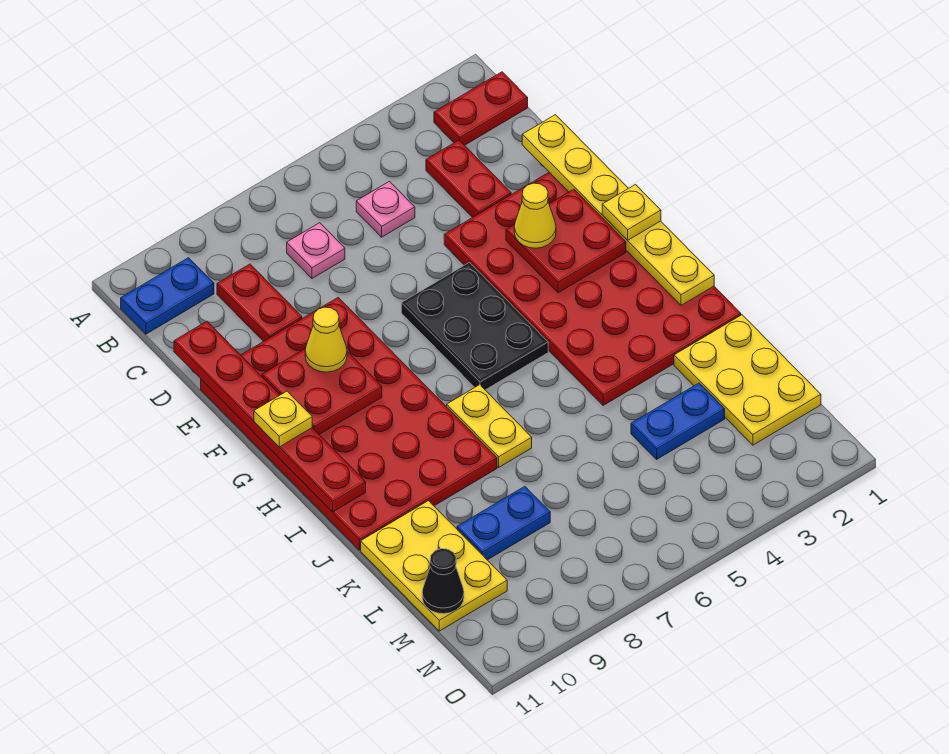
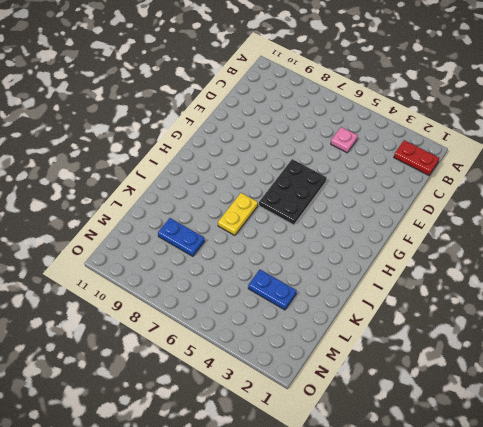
none -> blue 1x2 plate [121,258,214,334]
none -> red 1x2 plate [426,140,511,217]
none -> pink 1x1 plate [287,223,345,278]

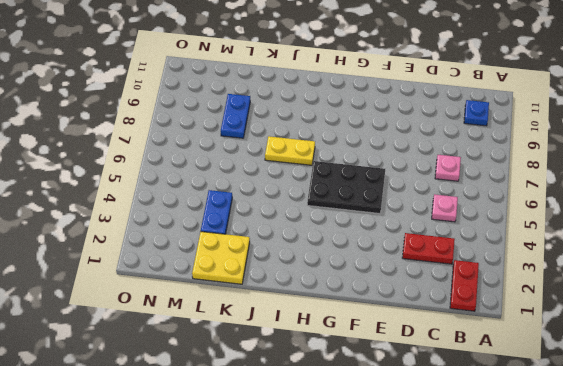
blue 1x1 plate [464,100,489,126] -> blue 1x2 plate [121,258,214,334]
yellow 2x2 plate [192,231,250,284] -> yellow 2x3 plate [674,315,821,445]
none -> red 1x2 plate [217,264,302,342]
none -> red 4x6 plate [444,172,741,405]
none -> red 4x6 plate [201,297,497,550]

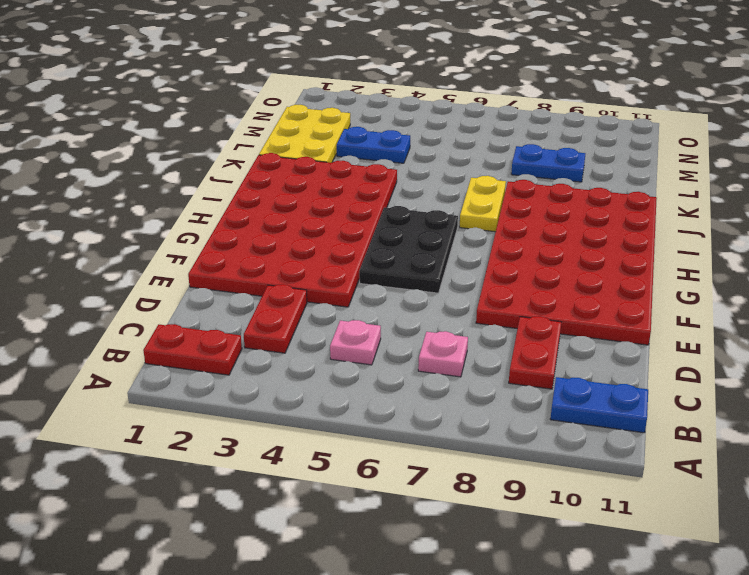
none -> yellow 2x3 plate [361,501,507,631]
none -> yellow 1x6 plate [522,115,714,305]
none -> red 1x6 plate [174,321,366,512]

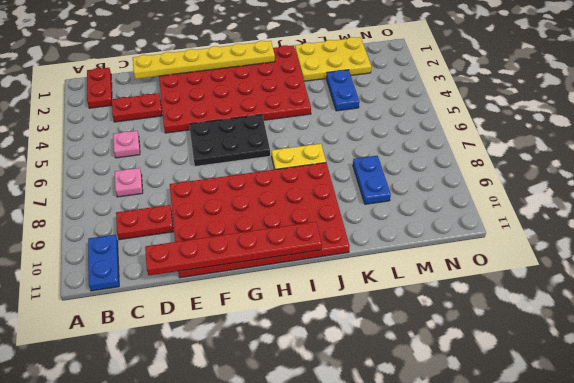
none -> yellow 2x3 plate [361,501,507,631]
none -> red 2x2 plate [506,189,626,293]
none -> red 2x2 plate [262,348,382,434]

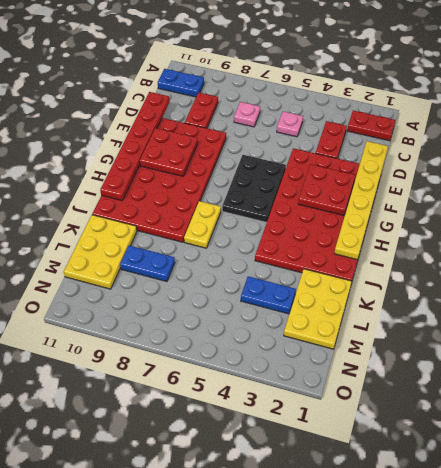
none -> black 1x1 cone [422,549,464,614]
none -> yellow 1x1 cone [514,183,556,248]
none -> yellow 1x1 cone [305,307,347,372]

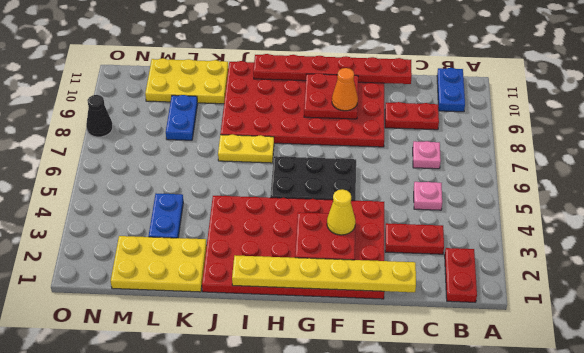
orange 1x1 cone [332,68,358,111] -> yellow 1x1 cone [305,307,347,372]
black 1x1 cone [86,95,113,137] -> black 1x1 cone moved to [422,549,464,614]
none -> yellow 1x1 plate [602,185,661,240]
none -> yellow 1x1 plate [254,391,312,447]

